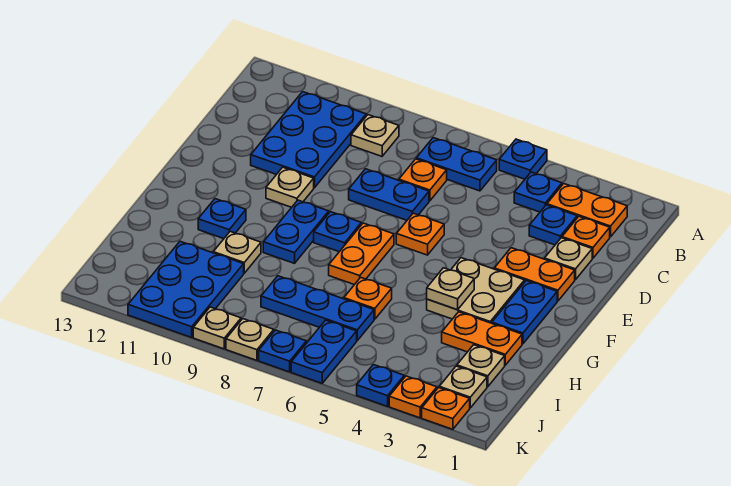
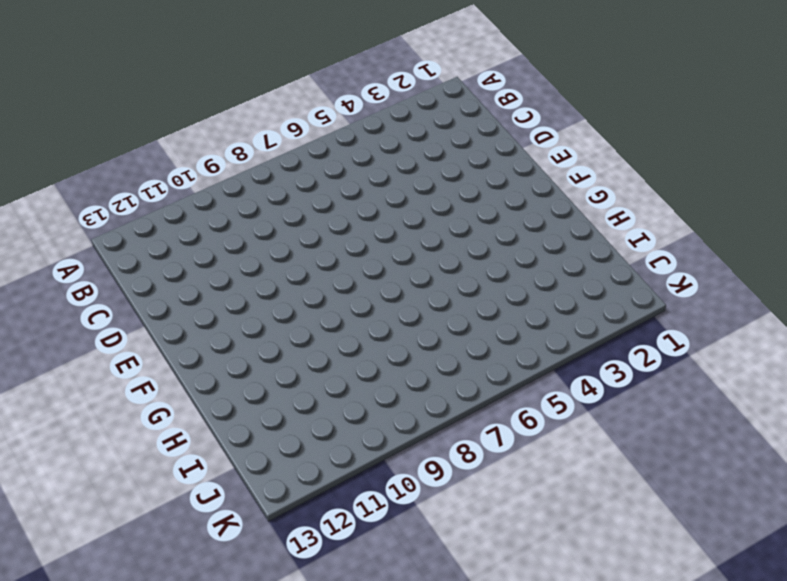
none -> blue 1x1 plate [499,139,547,179]
none -> orange 1x2 plate [547,184,627,237]
none -> blue 1x1 plate [514,172,562,212]
none -> blue 1x2 plate [416,138,497,191]

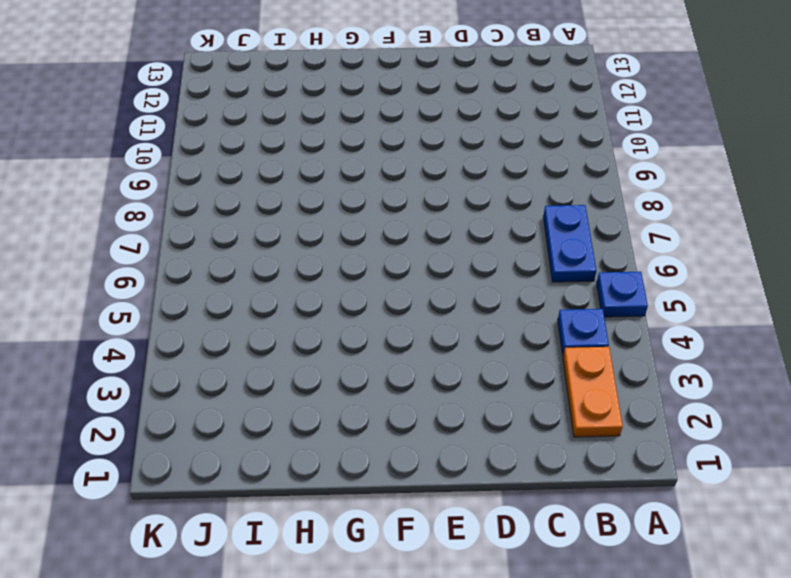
none -> tan 1x1 plate [351,115,399,156]
none -> blue 2x3 plate [251,92,366,188]
none -> orange 1x1 plate [562,217,610,258]
none -> blue 1x1 plate [529,205,577,245]

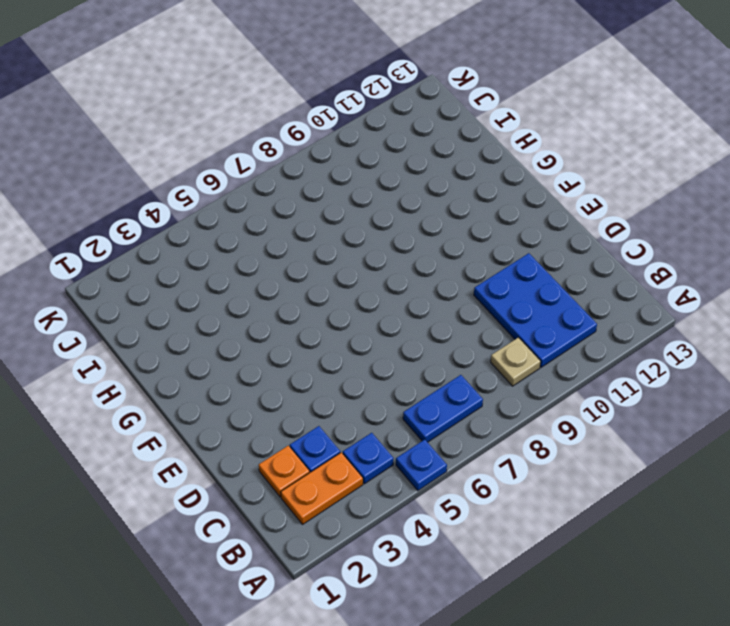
none -> orange 1x1 plate [399,159,447,201]
none -> tan 1x1 plate [545,238,592,280]
none -> blue 1x2 plate [349,169,429,220]
none -> orange 1x2 plate [494,248,575,301]

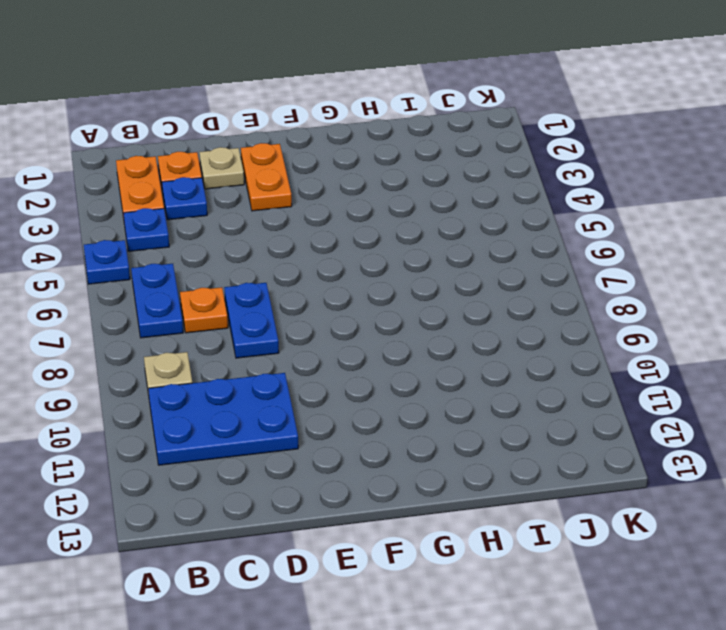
none -> orange 1x1 plate [396,213,444,255]
none -> tan 1x1 plate [266,167,314,207]
none -> blue 1x2 plate [492,281,557,344]
none -> tan 2x2 plate [427,258,525,323]

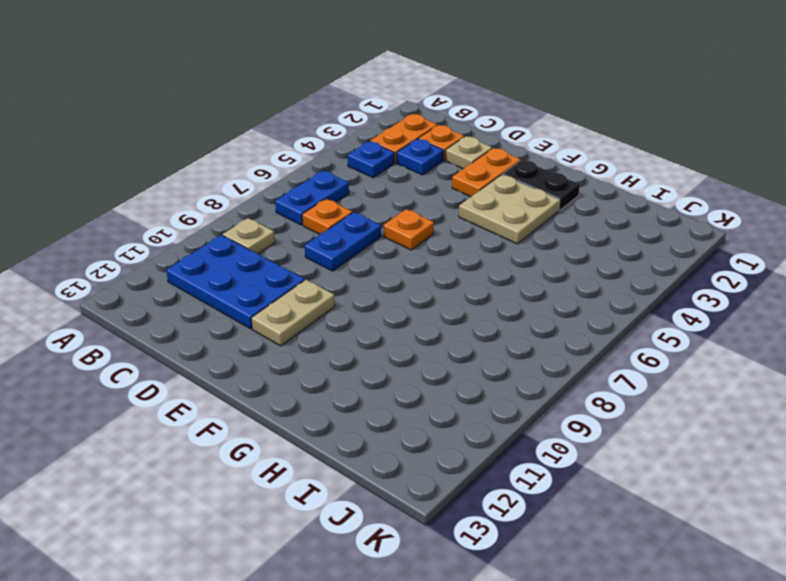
tan 1x2 plate [251,280,335,346] -> tan 1x1 plate [266,167,314,207]
black 1x2 plate [502,160,580,211] -> blue 1x2 plate [492,281,557,344]
none -> blue 1x1 plate [499,139,547,179]
none -> orange 1x2 plate [329,223,394,285]
none -> blue 1x1 plate [314,212,361,252]
none -> blue 1x2 plate [263,200,329,263]

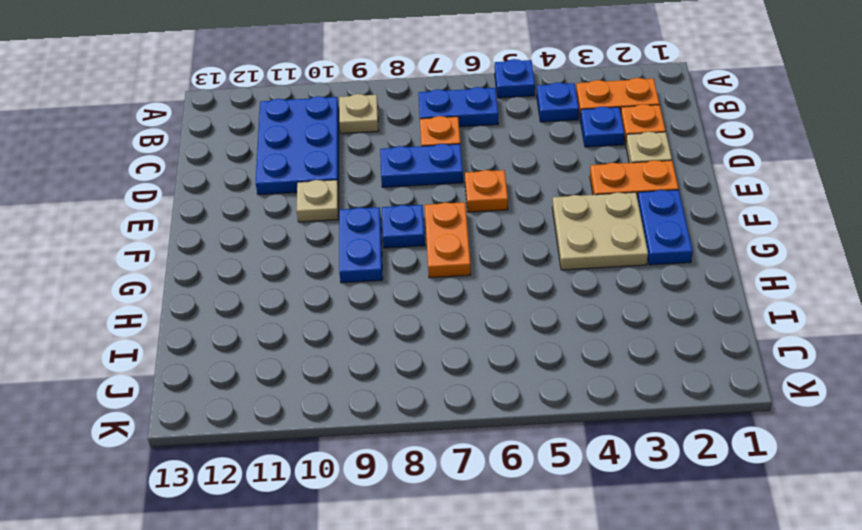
none -> blue 1x1 plate [198,199,246,239]
none -> orange 1x2 plate [442,312,522,365]
none -> orange 1x1 plate [344,277,392,319]
none -> tan 1x1 plate [213,232,261,273]

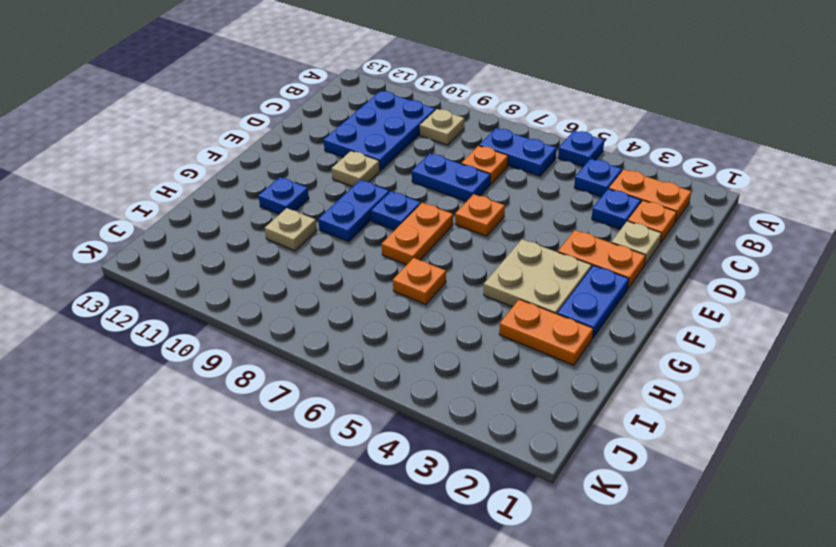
none -> tan 1x1 plate [457,345,505,387]
none -> blue 1x3 plate [261,276,374,340]
none -> blue 2x3 plate [128,241,244,337]
none -> tan 1x1 plate [439,366,487,408]

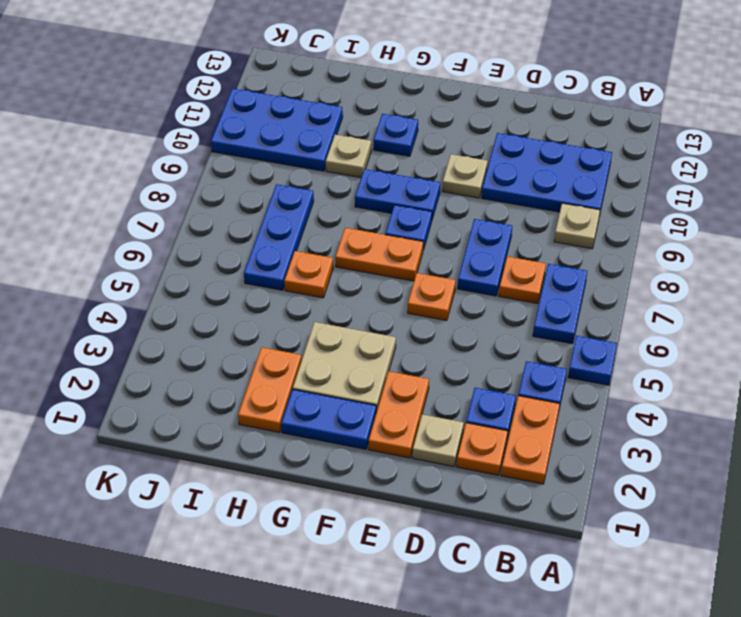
none -> tan 1x1 plate [457,345,505,387]
none -> tan 1x1 plate [439,366,487,408]
none -> blue 1x2 plate [291,320,357,383]
none -> orange 1x1 plate [422,388,470,429]

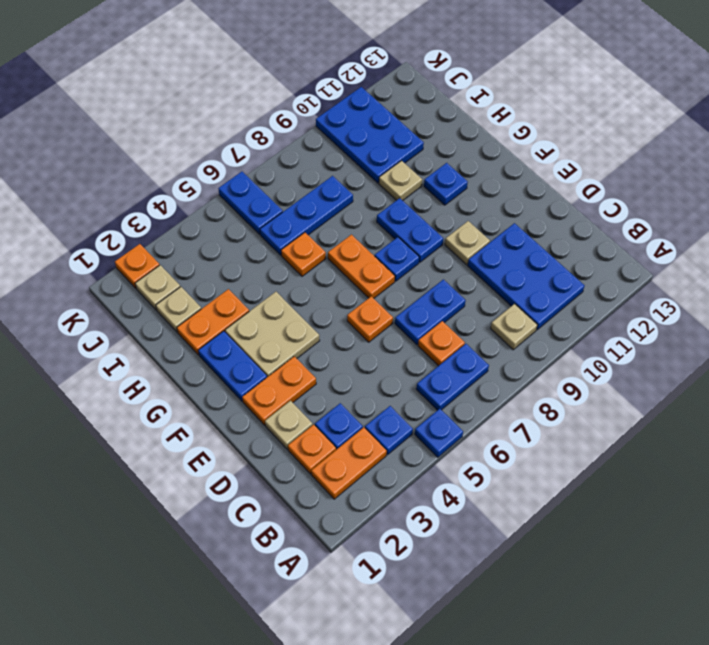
none -> orange 1x1 plate [389,376,437,418]
none -> blue 1x1 plate [357,365,404,406]
none -> blue 1x1 plate [259,330,306,372]
none -> tan 1x1 plate [226,319,274,360]

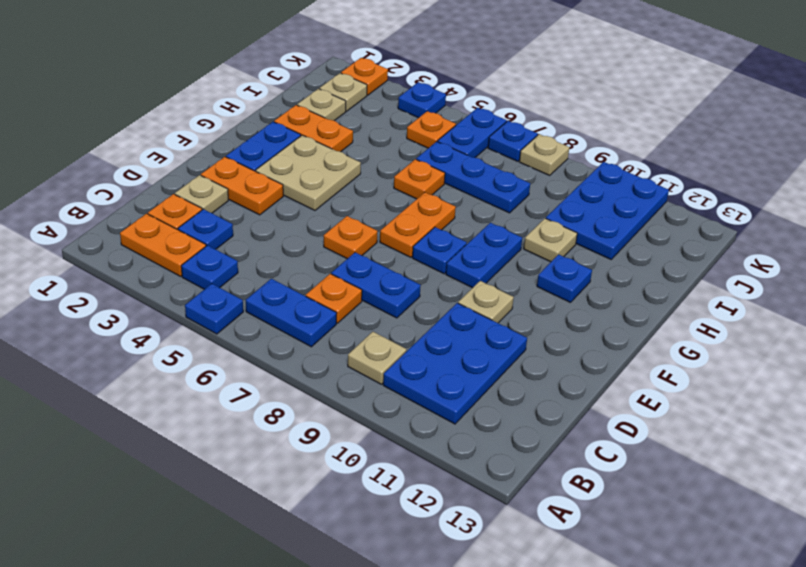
orange 1x1 plate [407,111,456,148] -> orange 1x1 plate moved to [389,376,437,418]
none -> tan 1x1 plate [193,307,241,349]
none -> tan 1x1 plate [427,268,474,310]

